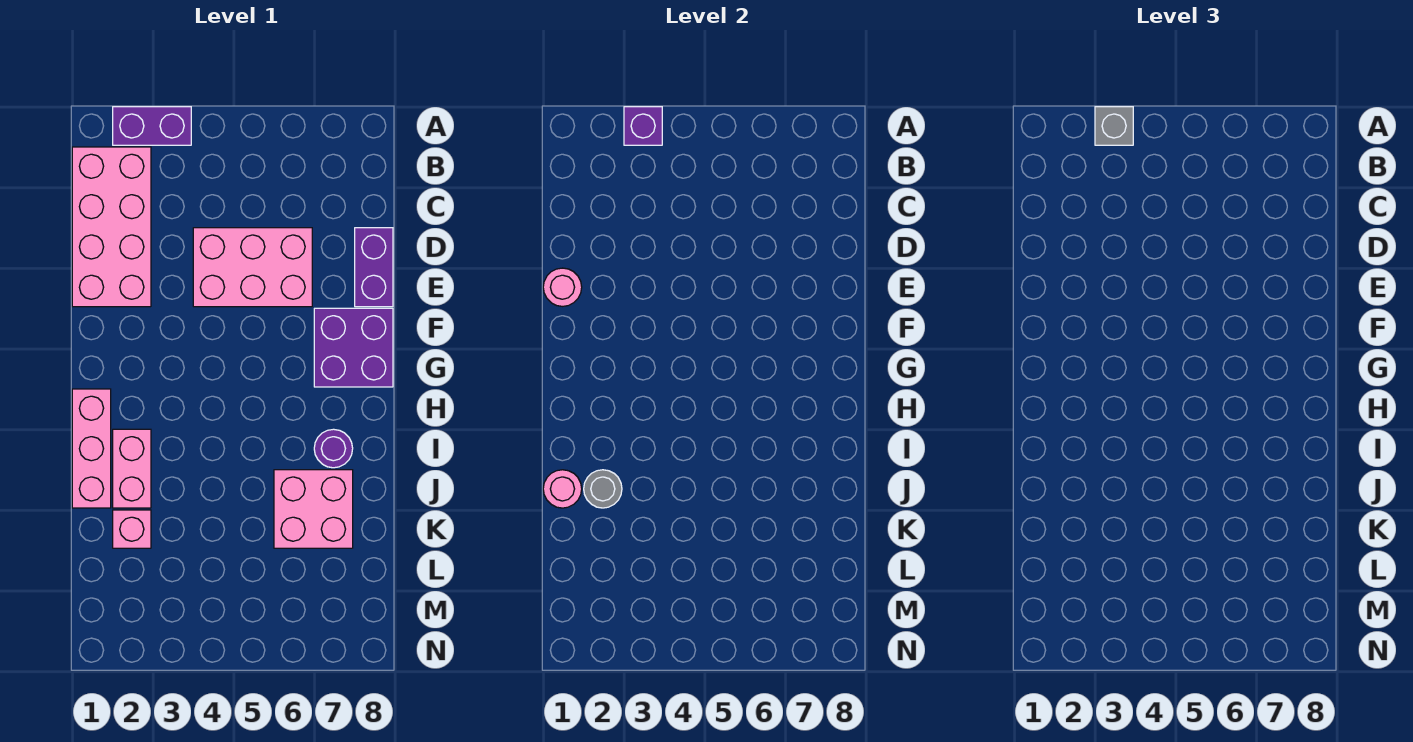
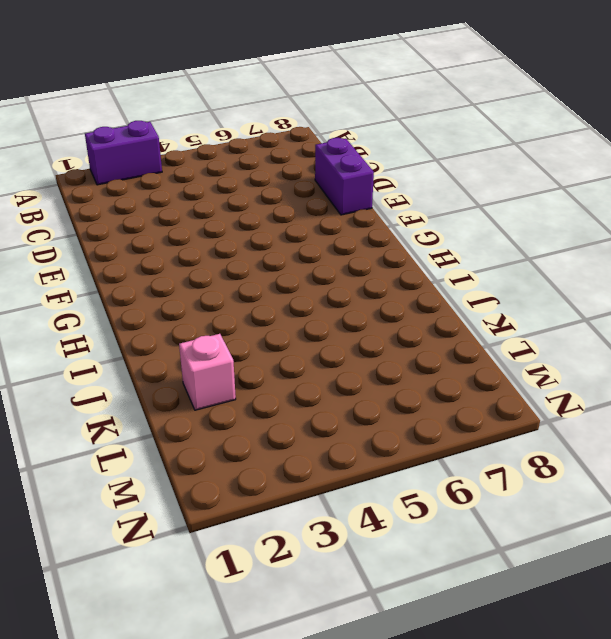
none -> pink 2x4 brick [72,147,151,307]
none -> pink 2x3 brick [193,228,312,307]
none -> purple 2x2 brick [314,308,393,387]

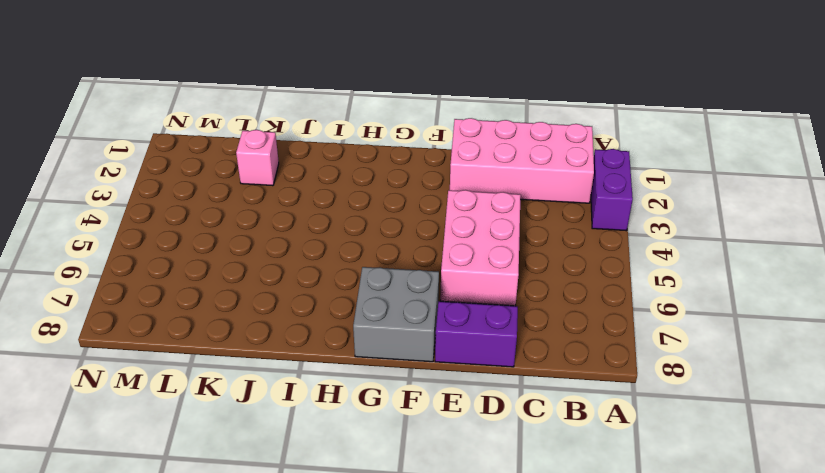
grey 2x2 brick [353,267,439,362] -> purple 2x2 brick [314,308,393,387]
none -> pink 1x3 brick [72,389,111,508]
none -> pink 1x2 brick [113,429,151,508]
none -> purple 1x1 round brick [314,429,353,468]

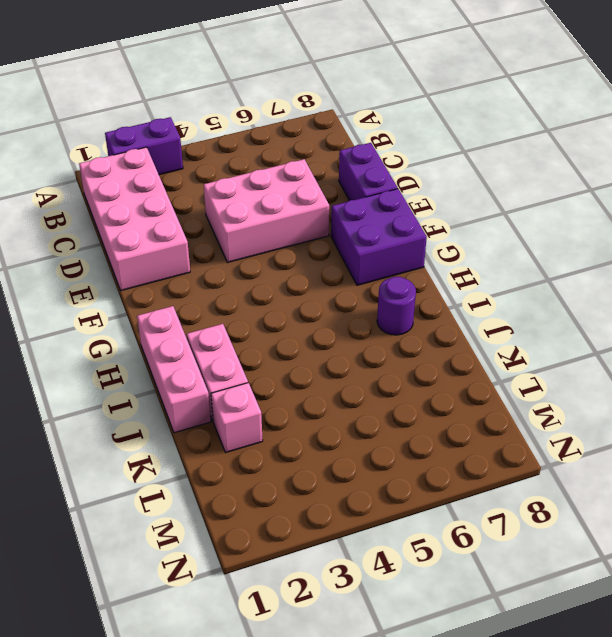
none -> pink 2x2 brick [274,470,353,548]
none -> purple 1x1 brick [624,107,662,145]
none -> pink 1x1 round brick [543,268,582,306]

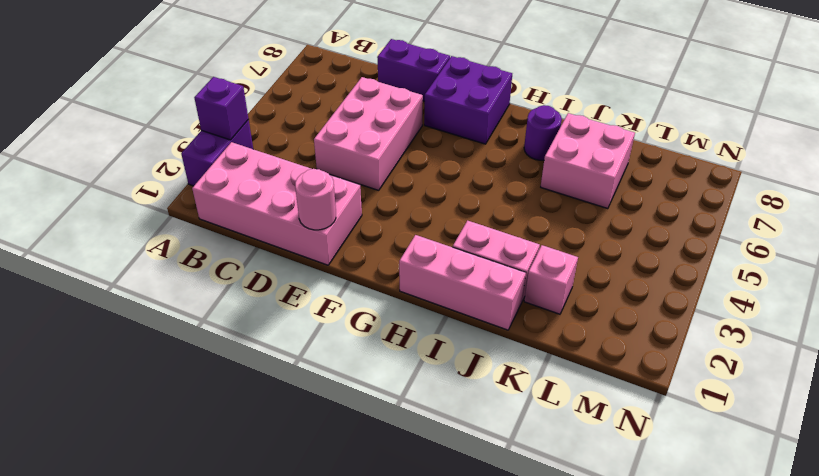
none -> pink 1x1 round brick [543,470,582,508]
none -> grey 1x1 round brick [584,470,622,508]
none -> grey 1x1 brick [1095,107,1133,145]

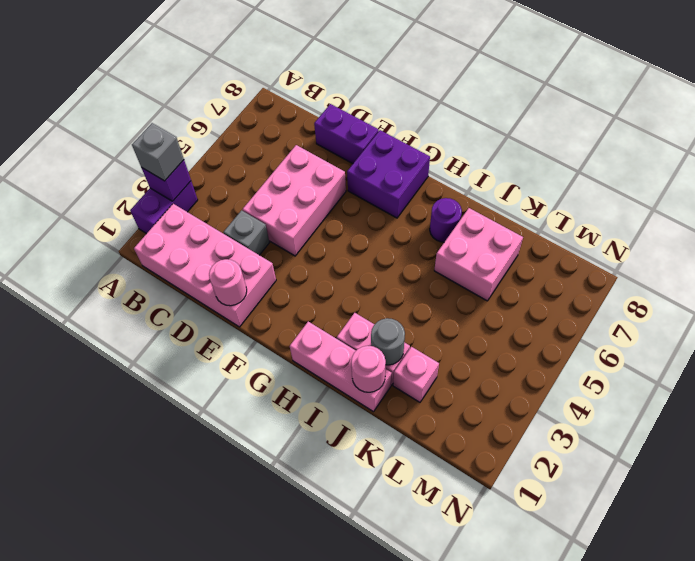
grey 1x1 brick [223,210,269,255] -> none

